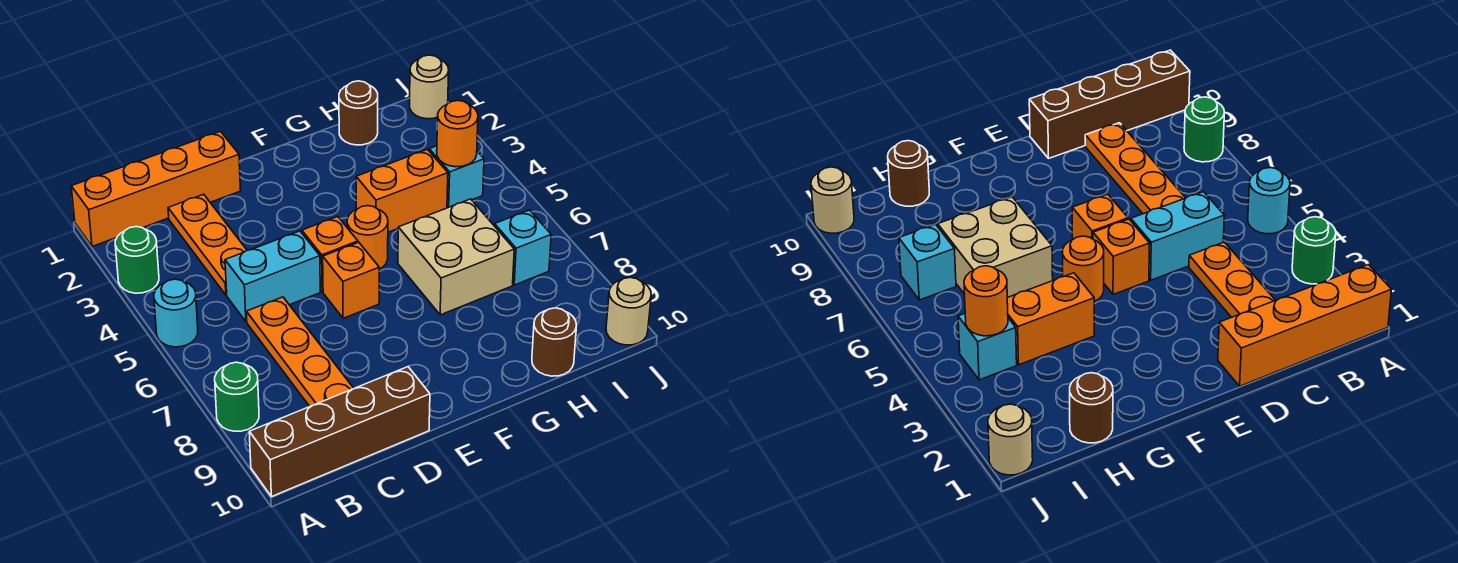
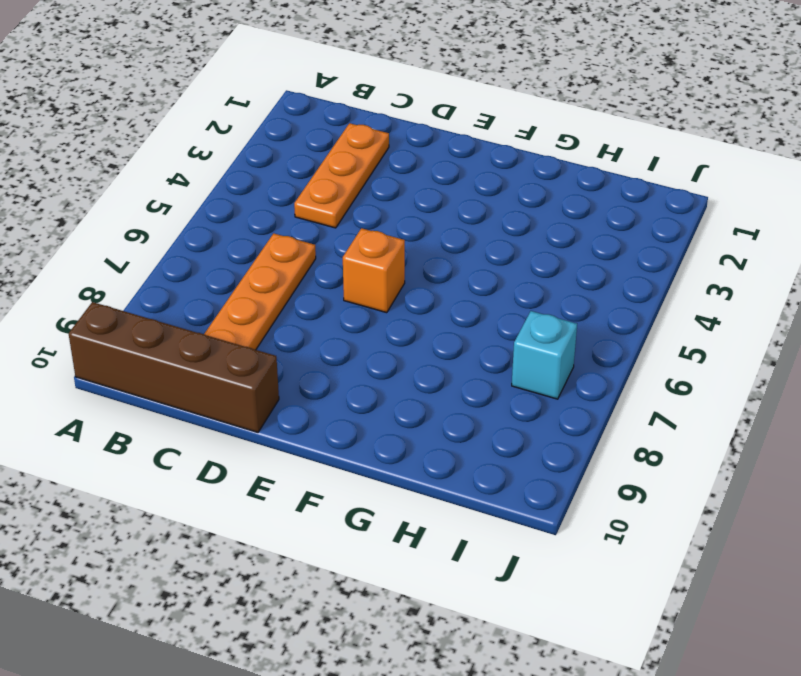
none -> orange 1x4 brick [71,131,241,247]
none -> green 1x1 round brick [115,227,159,293]
none -> cyan 1x1 round brick [154,279,198,347]

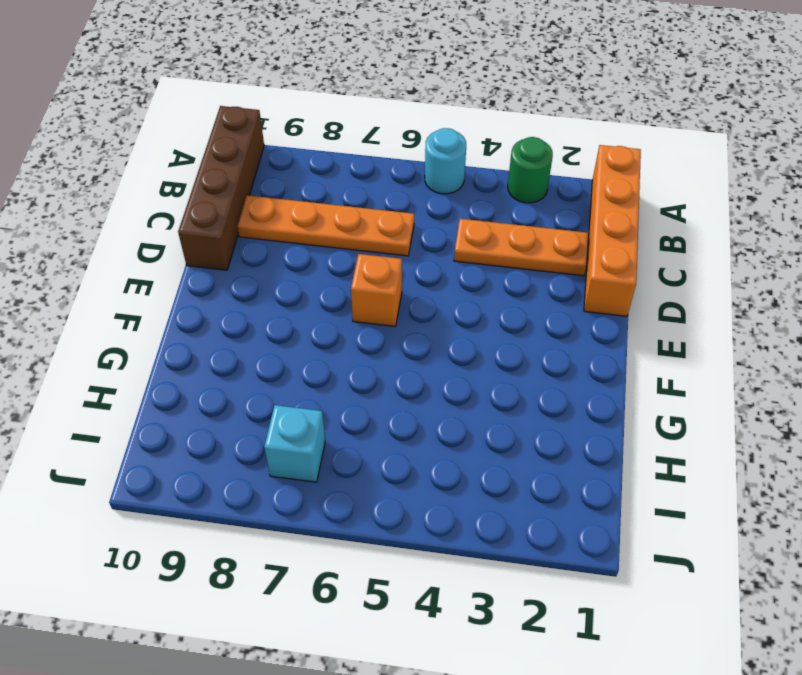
none -> green 1x1 round brick [215,362,259,431]
none -> cyan 1x2 brick [225,231,320,322]
none -> orange 1x1 brick [302,217,358,292]

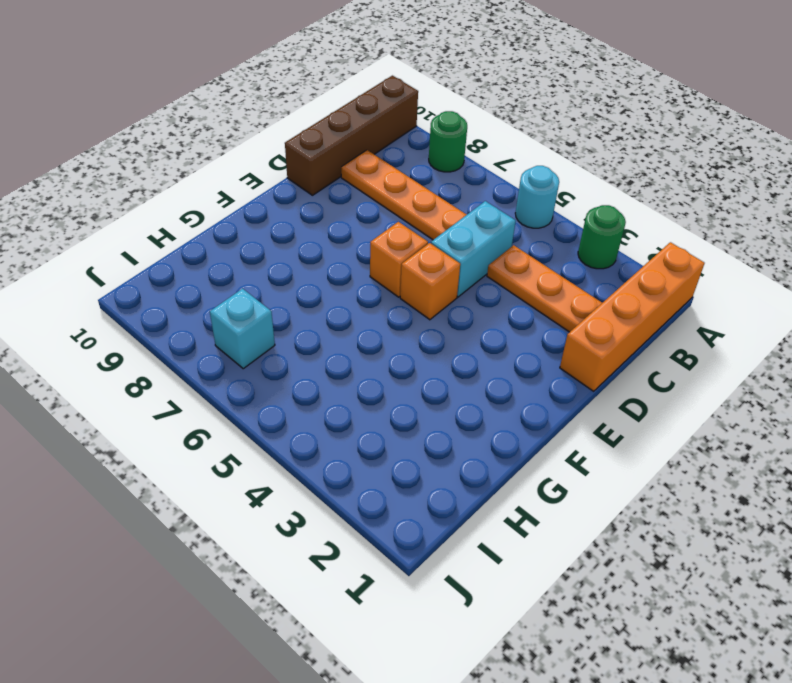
none -> orange 1x1 round brick [347,206,388,269]
none -> orange 1x2 brick [356,150,448,232]
none -> tan 2x2 brick [398,199,514,315]

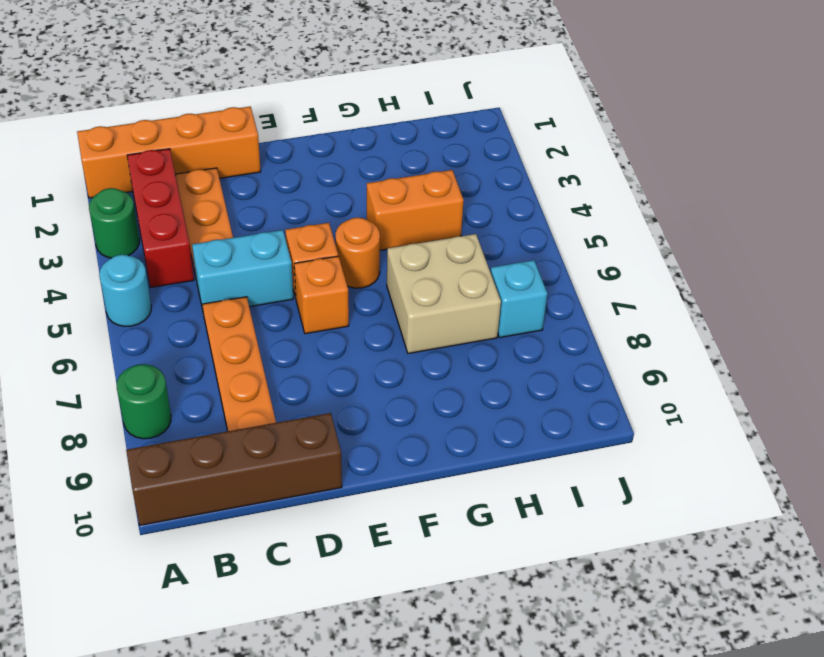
red 1x3 brick [127,149,194,287] -> none
none -> brown 1x1 round brick [339,81,378,145]
none -> brown 1x1 round brick [532,308,577,376]
none -> cyan 1x1 brick [429,146,484,208]

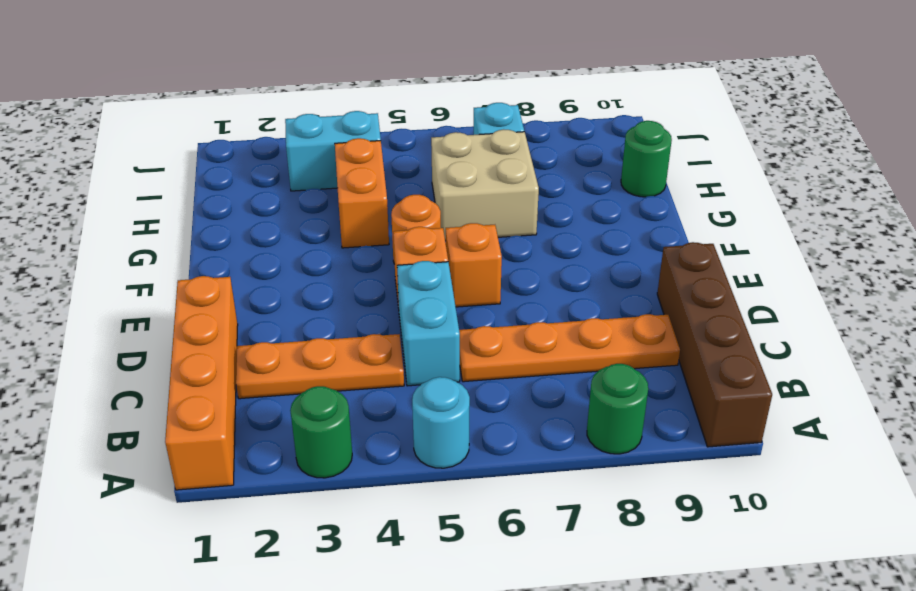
green 1x1 round brick [621,121,672,197] -> brown 1x1 round brick [532,308,577,376]
cyan 1x2 brick [285,111,381,191] -> cyan 1x1 brick [429,146,484,208]
none -> brown 1x1 round brick [339,81,378,145]
none -> tan 1x1 round brick [410,55,449,119]
none -> tan 1x1 round brick [606,277,651,345]

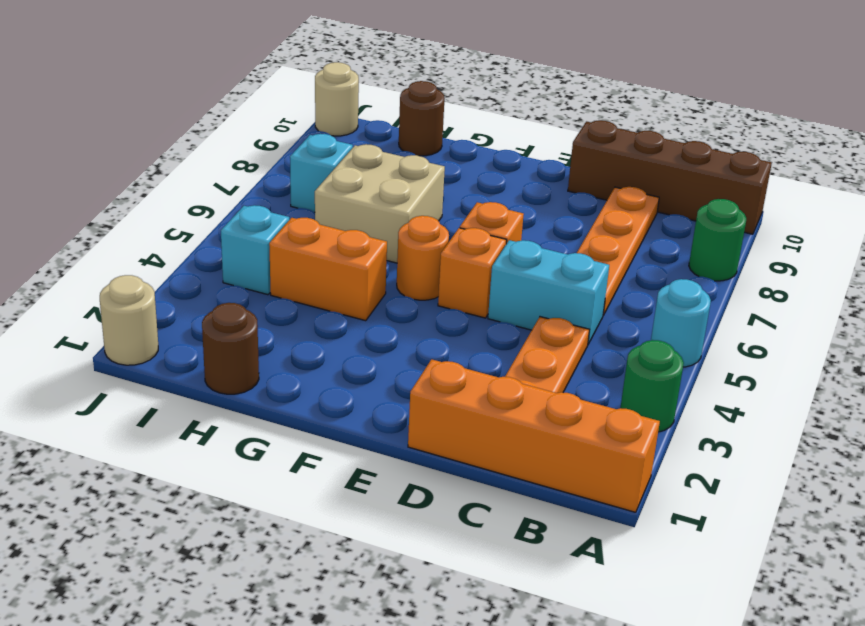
none -> orange 1x1 round brick [437,101,478,167]

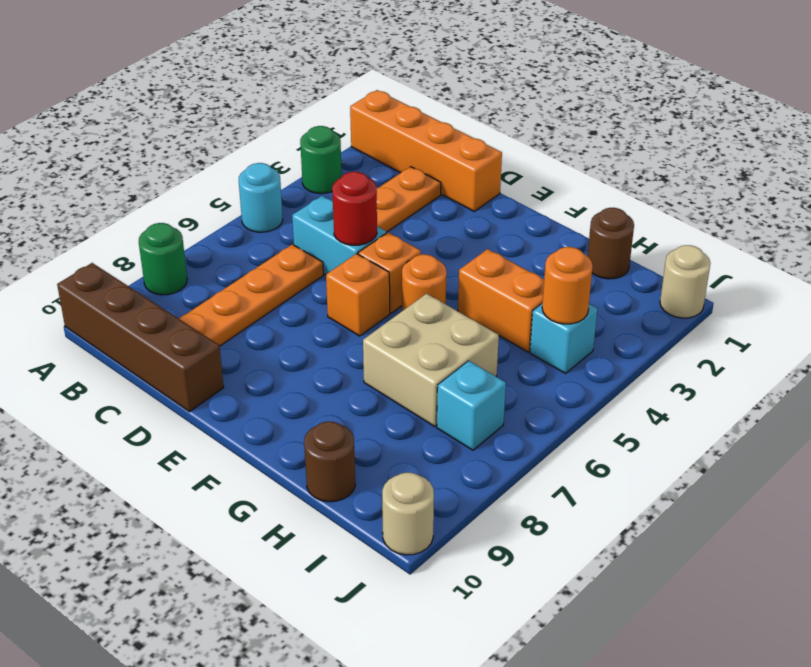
red 1x1 round brick [332,172,377,245] -> none

